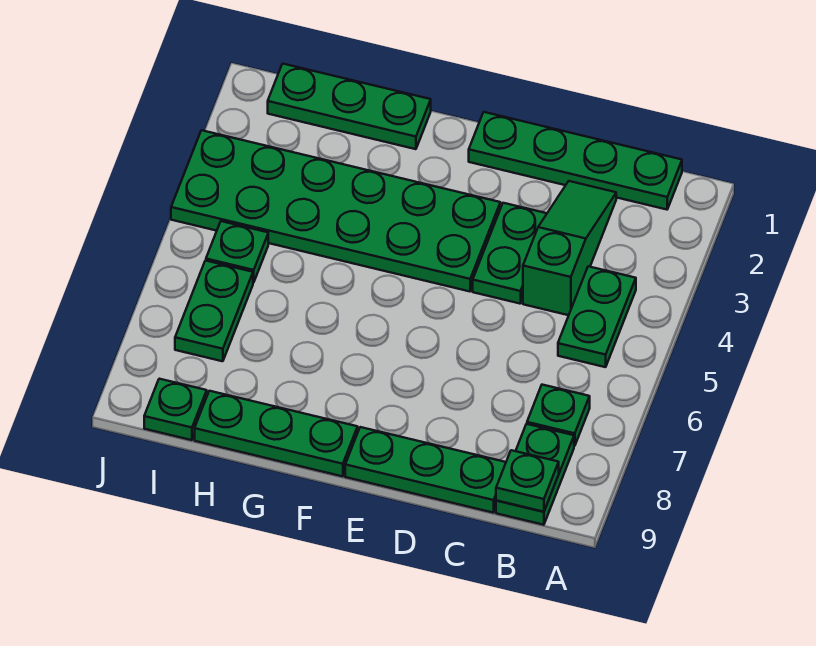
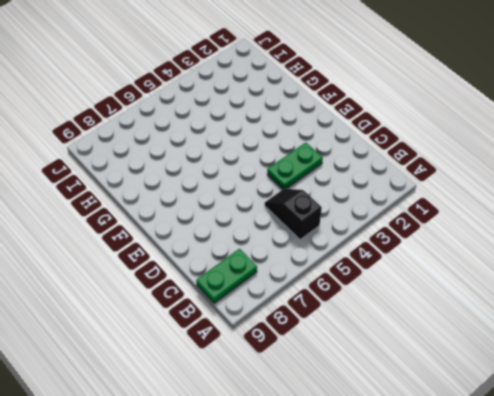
black 1x2 slope [265,189,322,240] -> green 1x2 plate [558,266,636,367]
none -> green 1x4 plate [469,112,682,210]
none -> green 1x1 plate [527,385,590,446]
none -> green 1x3 slope [523,181,616,315]

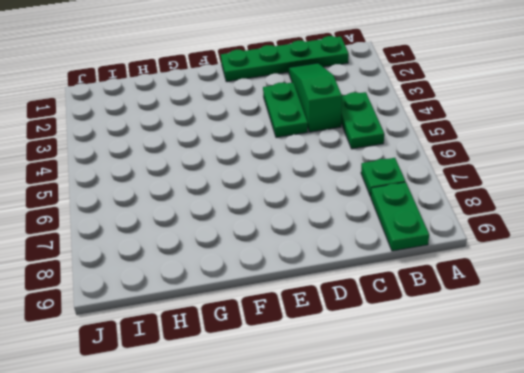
none -> green 1x3 plate [345,427,506,513]
none -> green 2x6 plate [171,130,500,291]
none -> green 1x3 plate [195,391,358,476]

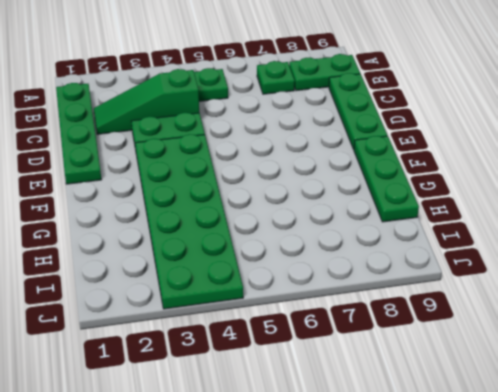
none -> green 1x3 plate [268,64,431,149]
none -> green 1x1 plate [206,221,268,283]
none -> green 1x2 plate [175,261,253,361]

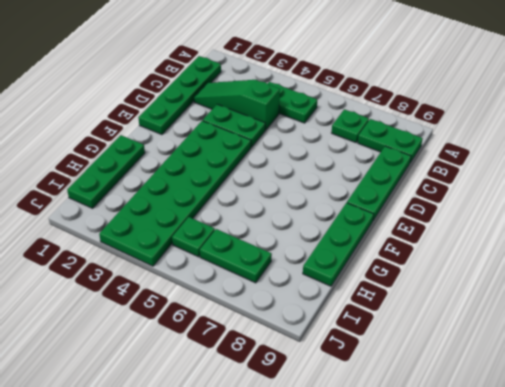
none -> green 1x1 plate [144,379,207,440]
none -> green 1x1 plate [496,450,559,512]

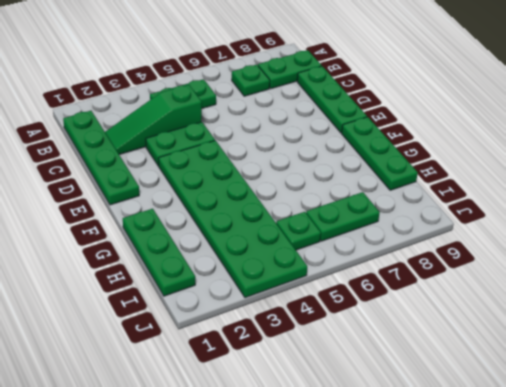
none -> green 1x1 plate [144,379,207,440]
none -> green 1x1 plate [496,450,559,512]

